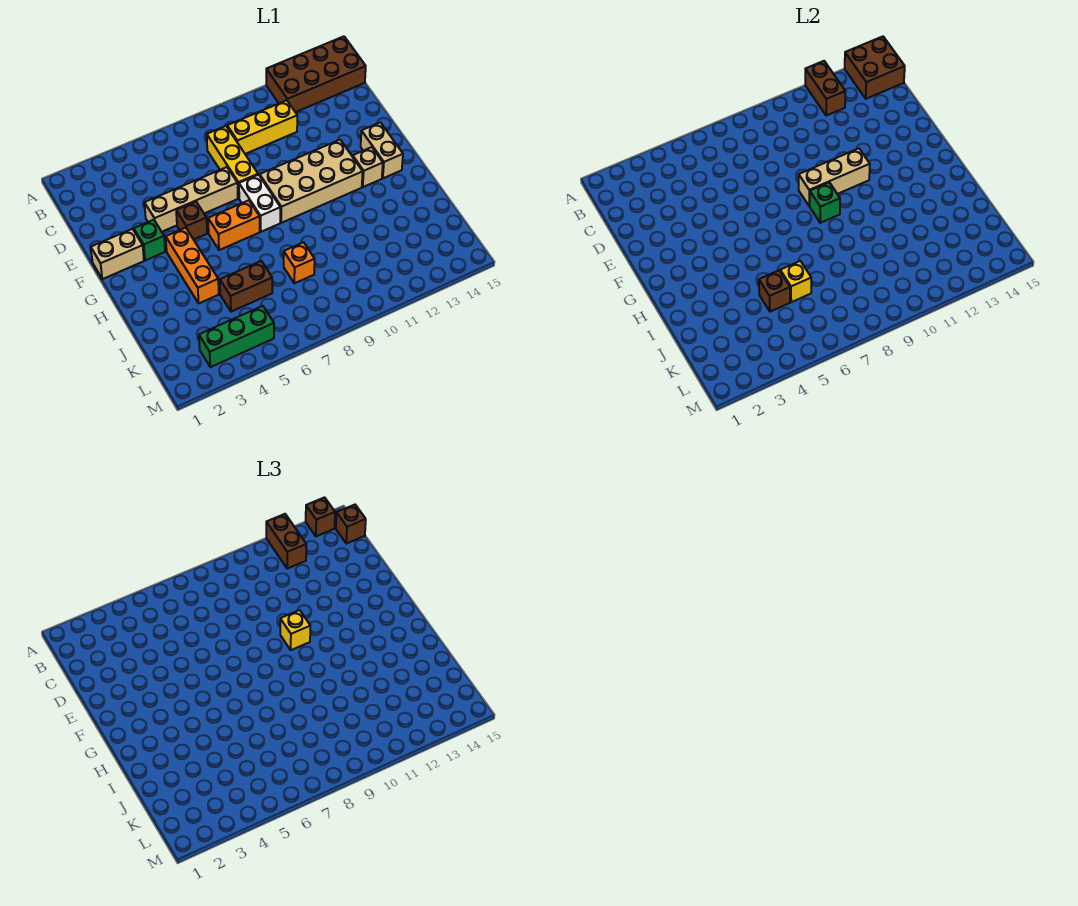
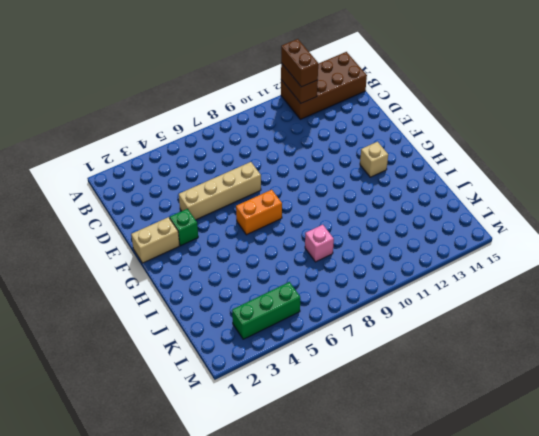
pink 1x1 brick [305,225,334,262] -> orange 1x1 brick [284,242,315,283]
none -> yellow 1x3 brick [207,126,258,198]
none -> yellow 1x3 brick [227,100,297,154]
none -> brown 1x1 brick [176,202,207,240]

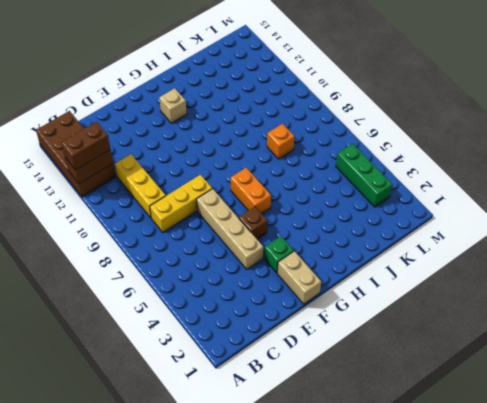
none -> white 1x2 brick [239,175,280,232]
none -> tan 2x4 brick [260,140,363,223]
none -> tan 1x2 brick [361,122,403,178]

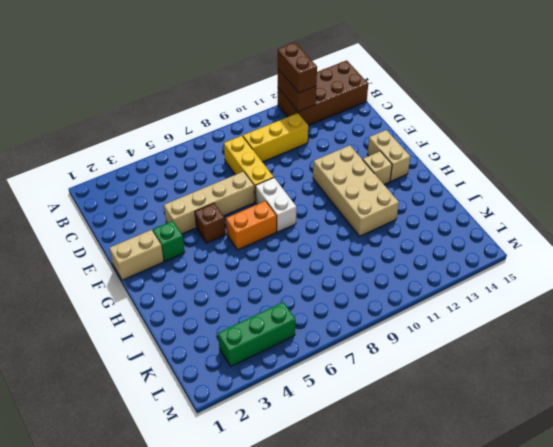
tan 2x4 brick [313,145,399,236] -> tan 2x4 brick turned to [260,140,363,223]
none -> orange 1x3 brick [166,228,219,303]
none -> brown 1x2 brick [220,261,272,312]
none -> orange 1x1 brick [284,242,315,283]

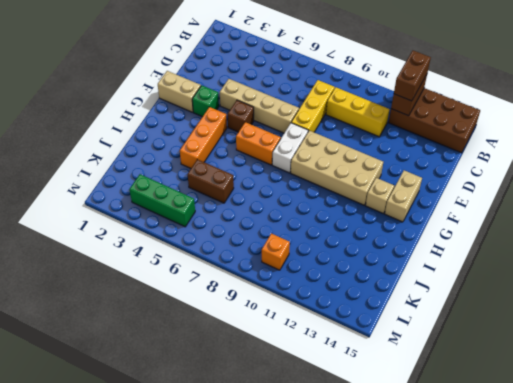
orange 1x1 brick [262,233,290,270] -> orange 1x1 brick moved to [284,242,315,283]
none -> brown 2x2 brick [845,37,905,99]
none -> tan 1x3 brick [799,148,870,206]
none -> green 1x1 brick [810,182,840,223]

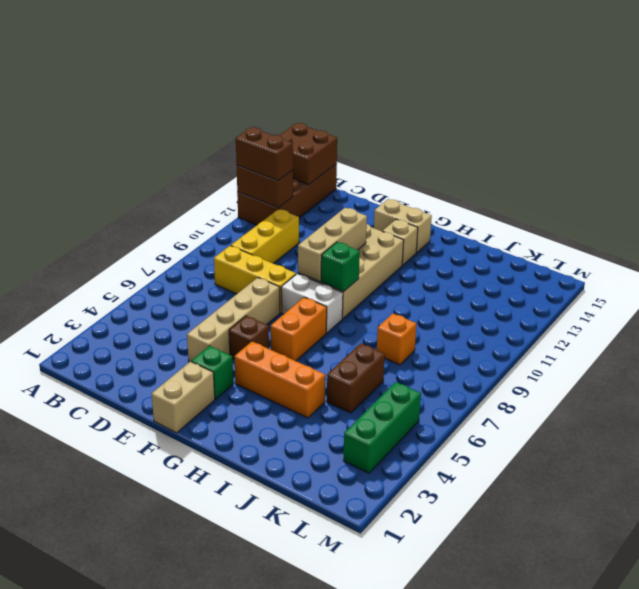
none -> brown 1x1 brick [759,271,790,312]
none -> yellow 1x1 brick [780,261,811,302]
none -> brown 1x1 brick [306,498,335,536]

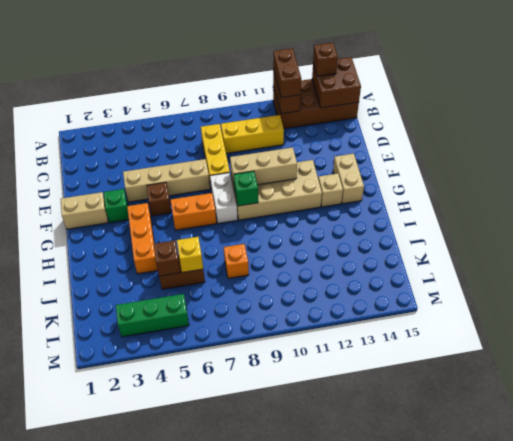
none -> brown 1x1 brick [336,505,366,544]
none -> yellow 1x1 brick [280,610,310,650]

